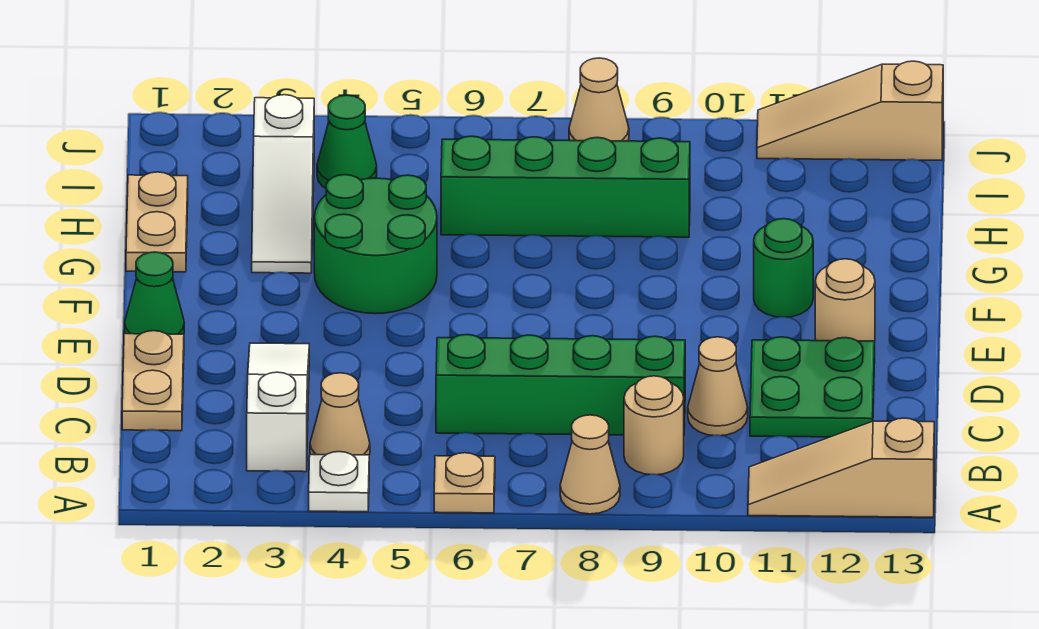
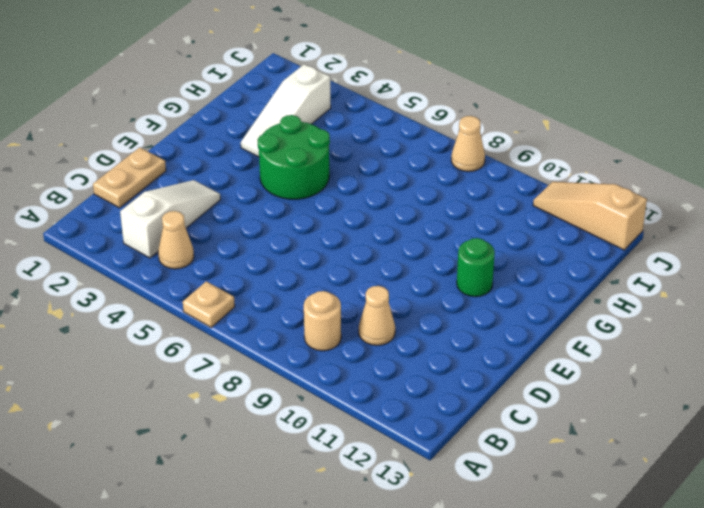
none -> white 1x1 plate [309,452,369,512]
none -> tan 1x1 cone [560,415,620,514]
none -> tan 1x3 slope [748,418,934,517]

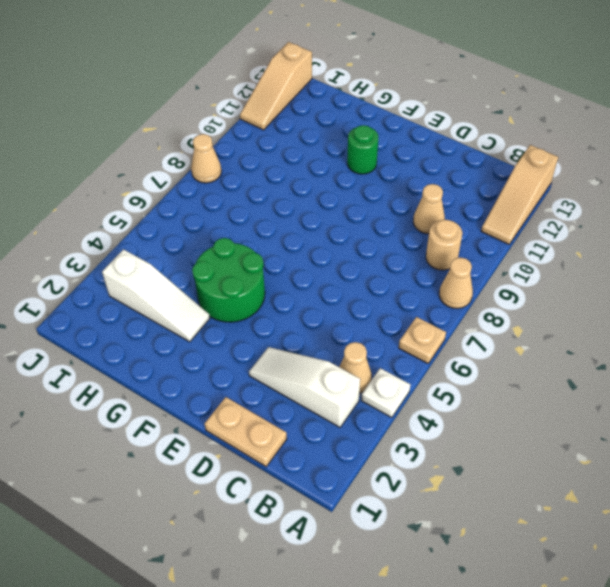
none -> green 1x4 brick [436,335,685,435]
none -> green 2x2 plate [750,337,875,437]
none -> green 1x1 cone [125,252,184,334]

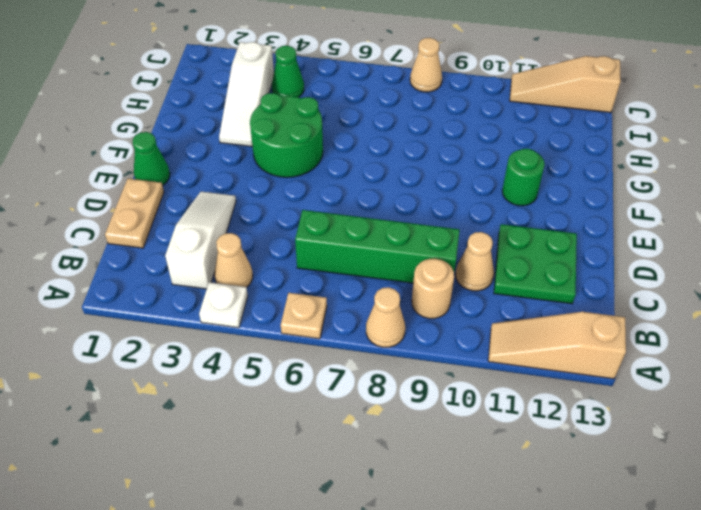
none -> tan 1x1 round brick [815,259,875,341]
none -> tan 1x2 plate [126,172,188,272]
none -> green 1x4 brick [441,136,690,237]

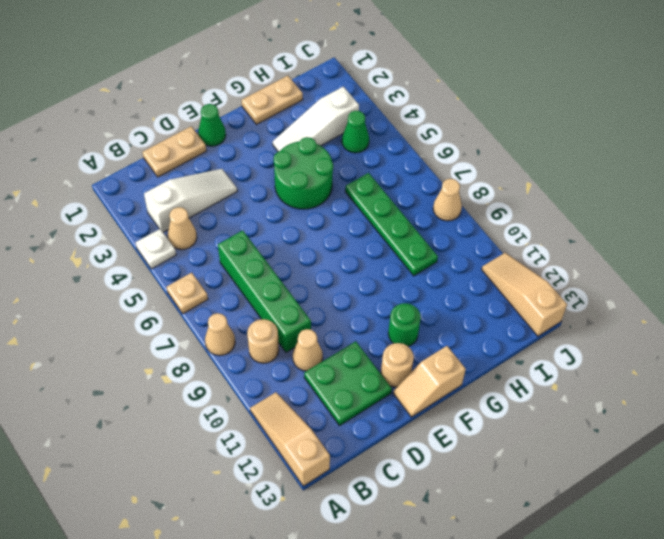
tan 1x2 slope [393,346,466,417] -> none
green 1x4 plate [345,173,438,276] -> green 1x4 brick [441,136,690,237]

